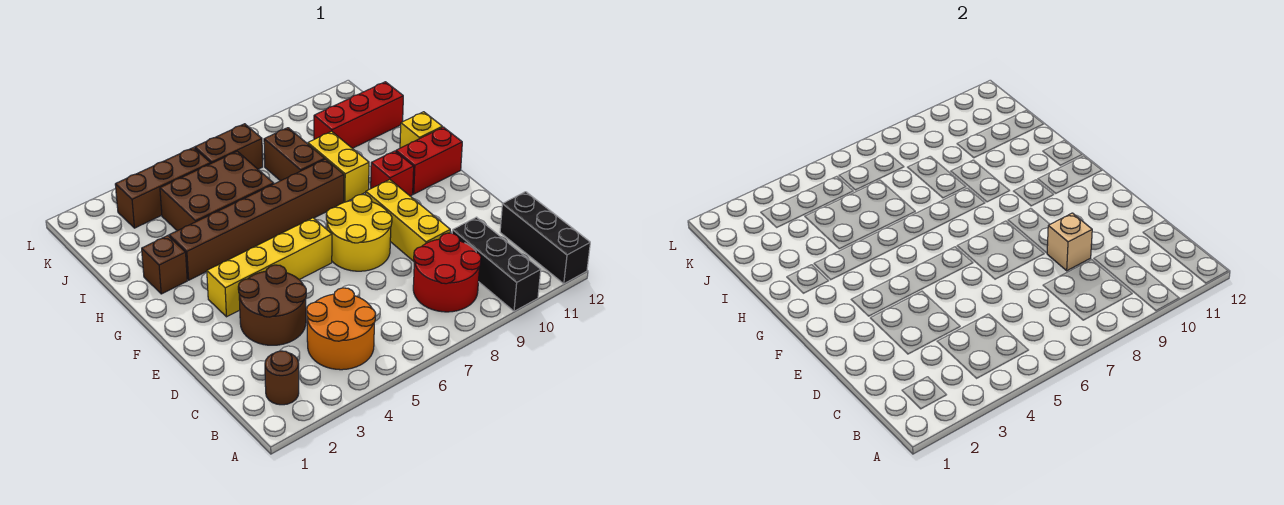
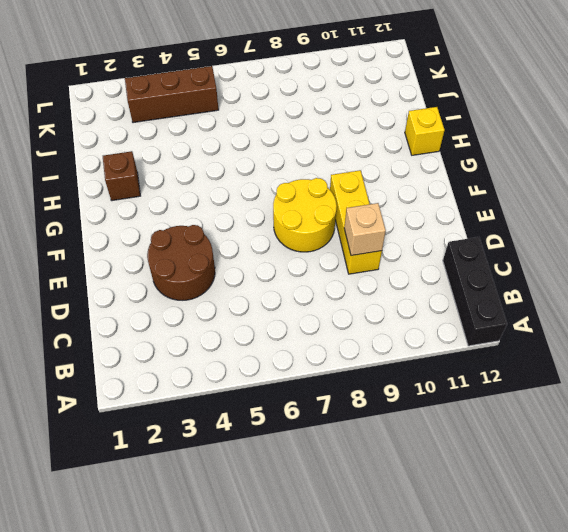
none -> black 1x3 brick [452,217,541,311]
none -> brown 1x1 round brick [265,351,299,405]
none -> orange 2x2 round brick [307,288,376,370]

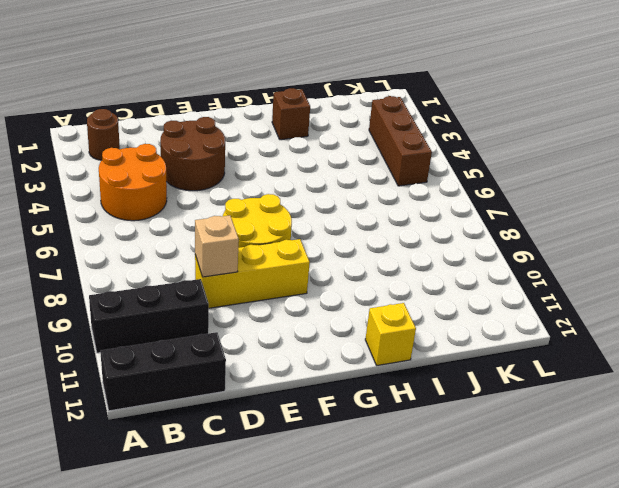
none -> red 2x2 round brick [413,233,481,312]
none -> yellow 1x4 brick [207,218,332,317]
none -> red 1x1 brick [371,151,414,196]

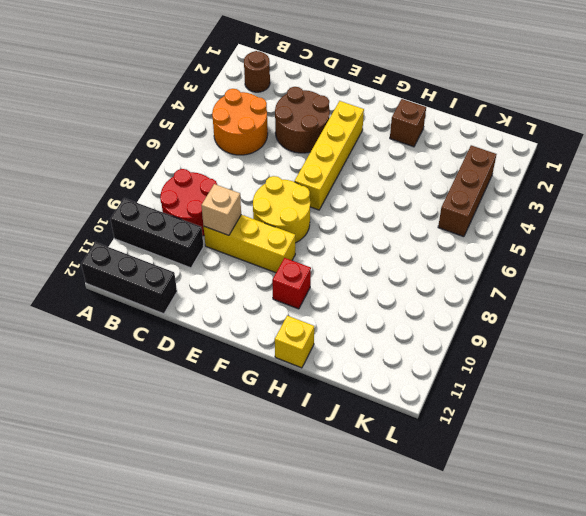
none -> red 1x2 brick [396,127,462,194]
none -> brown 1x6 brick [169,159,344,280]
none -> yellow 1x2 brick [308,131,369,202]

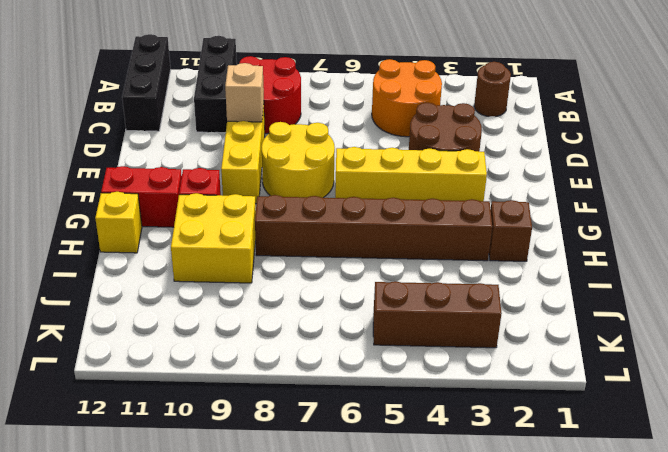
yellow 2x2 brick [171,193,256,283] -> yellow 1x2 brick [308,131,369,202]
none -> brown 2x3 brick [160,151,274,231]
none -> brown 1x2 brick [264,128,325,181]
none -> red 1x3 brick [314,82,403,148]

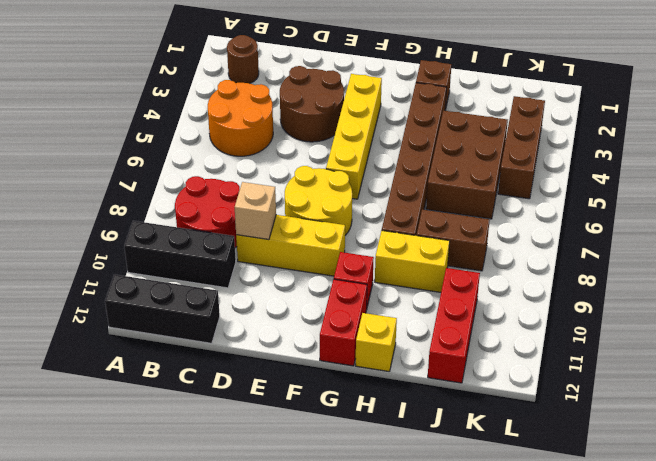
none -> brown 1x2 brick [195,124,263,169]

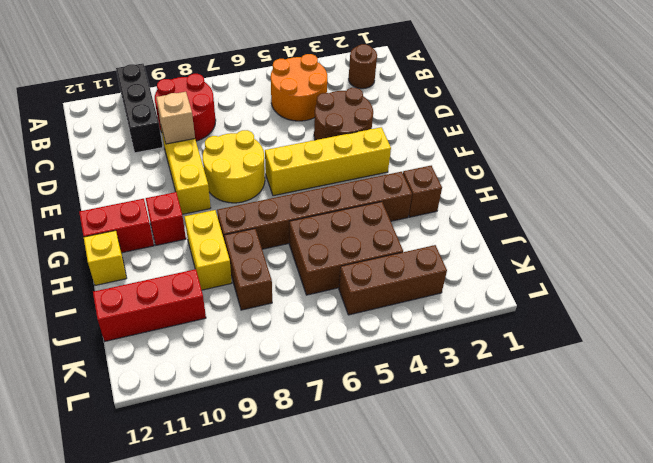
none -> black 1x3 brick [500,192,590,284]
none -> brown 1x2 brick [195,124,263,169]

